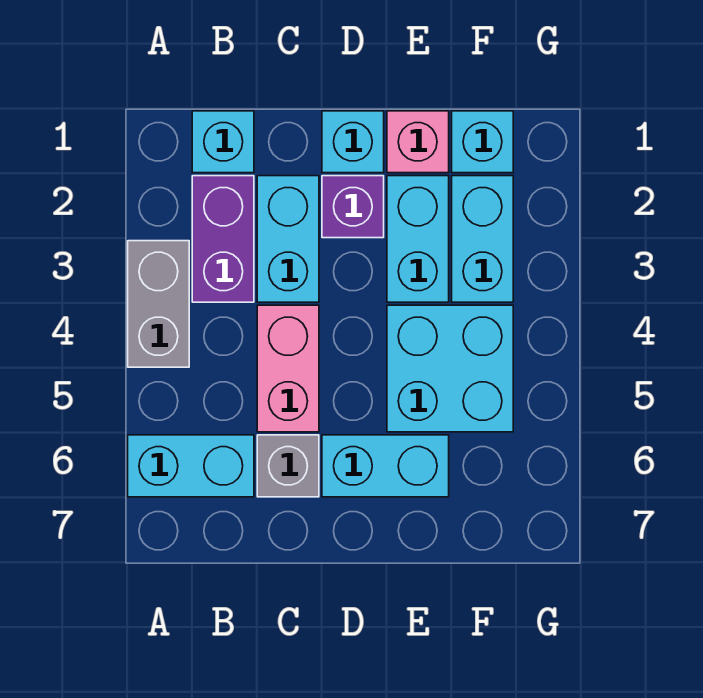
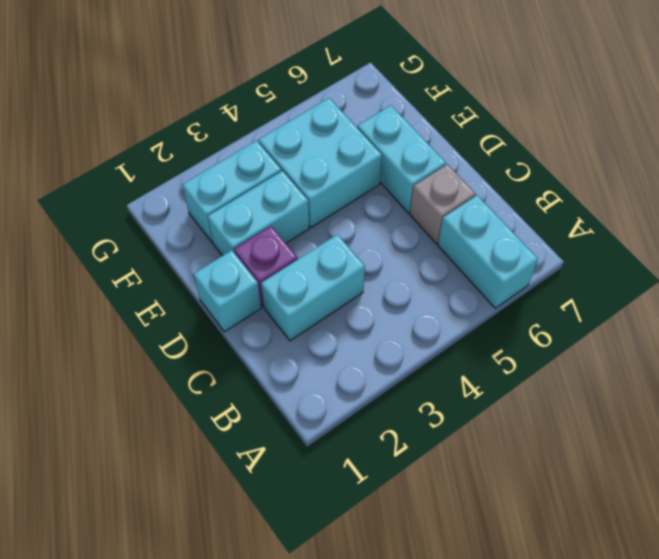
none -> grey 1x2 brick [128,241,189,367]
none -> cyan 1x1 brick [192,111,254,173]
none -> purple 1x2 brick [192,176,254,302]

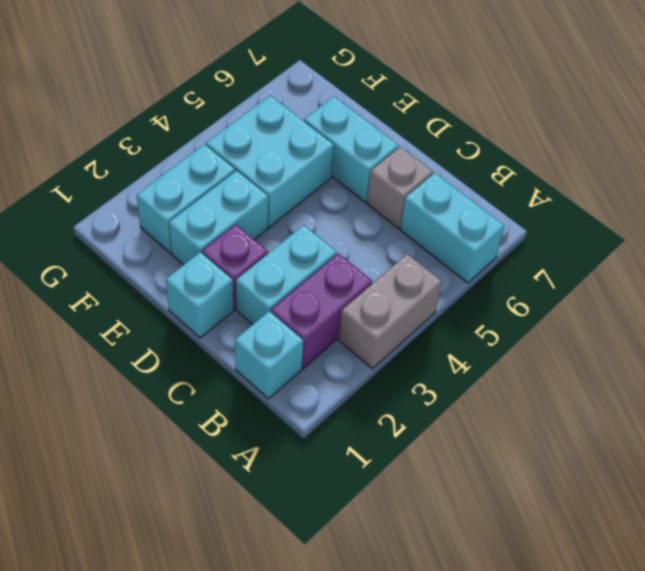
none -> pink 1x2 brick [257,305,319,432]
none -> pink 1x1 brick [387,111,449,173]
none -> cyan 1x1 brick [452,111,513,173]

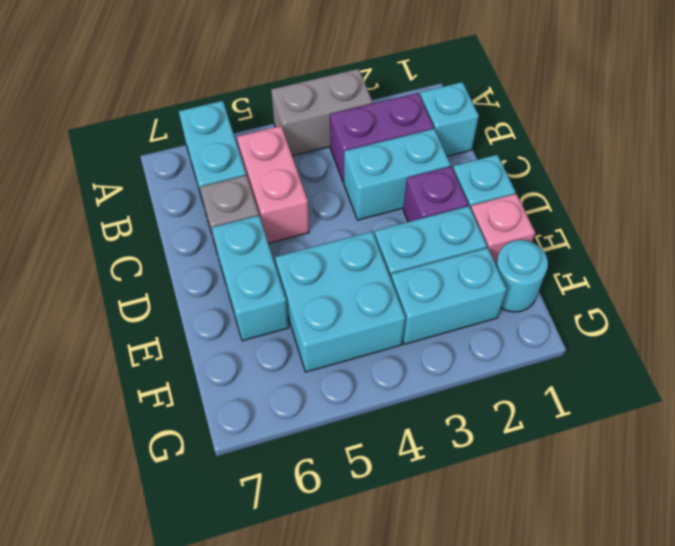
pink 1x2 brick [237,126,309,243] -> pink 1x2 brick turned to [257,305,319,432]
cyan 1x1 round brick [496,240,548,312] -> cyan 1x1 brick [452,111,513,173]

